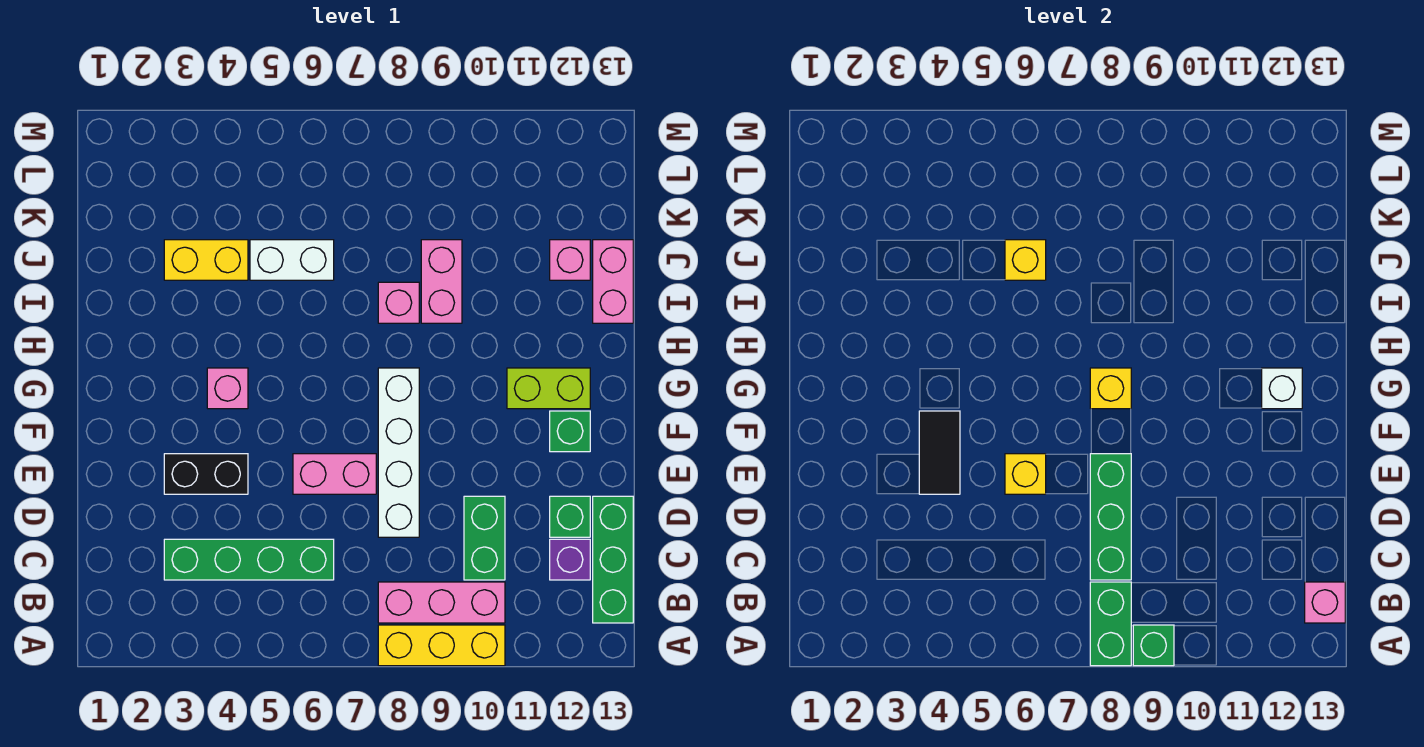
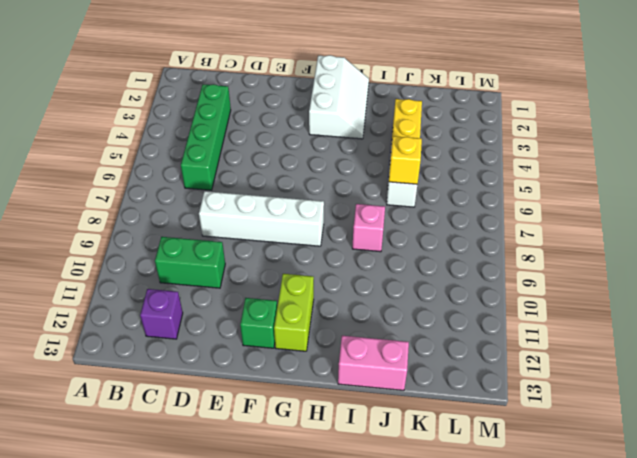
white 2x3 slope [309,55,369,139] -> none
none -> yellow 1x3 brick [378,625,505,666]
none -> pink 1x3 brick [378,582,505,623]
none -> green 1x3 brick [593,496,633,623]

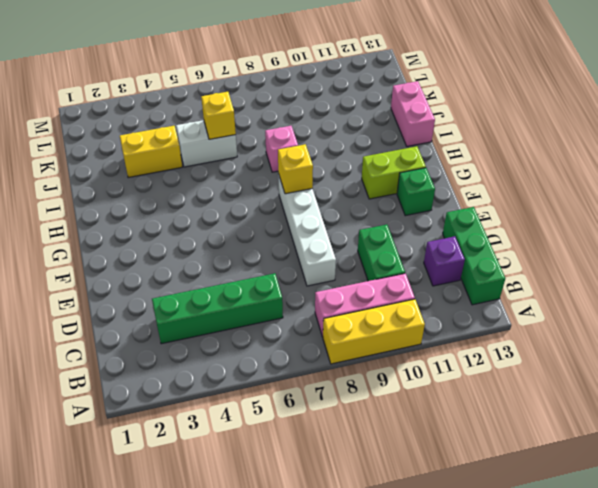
none -> green 1x1 brick [550,496,590,537]
none -> black 1x2 brick [164,454,248,494]
none -> pink 1x2 brick [293,454,376,494]

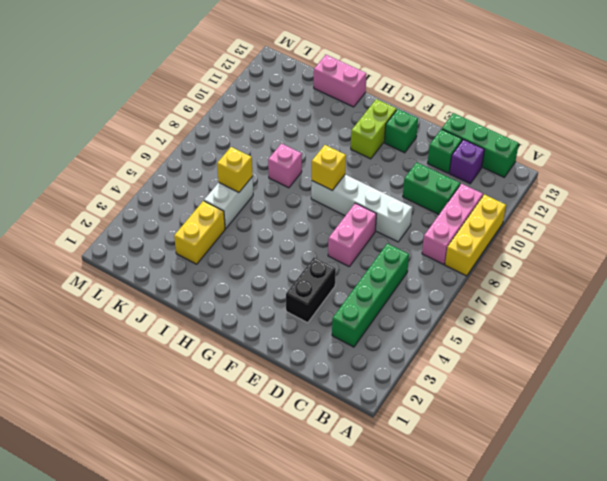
none -> pink 1x1 brick [207,368,248,409]
none -> pink 1x2 brick [421,240,462,323]
none -> pink 1x1 brick [550,240,590,280]

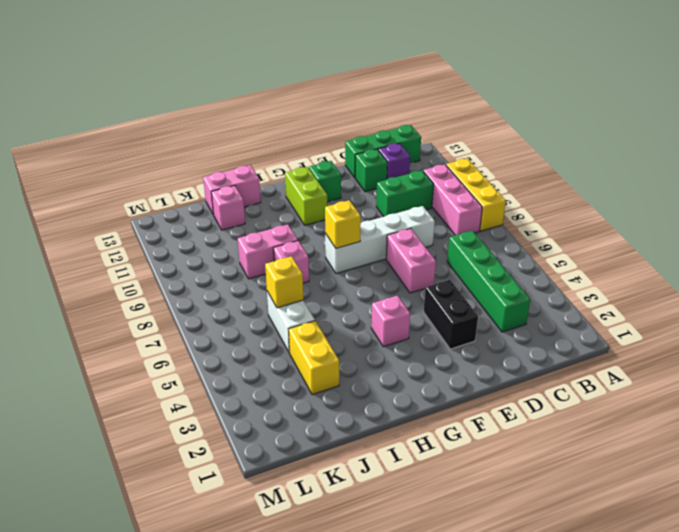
none -> green 1x2 brick [1090,582,1131,666]
none -> green 1x1 brick [1133,625,1174,666]
none -> pink 1x1 brick [1305,582,1345,623]

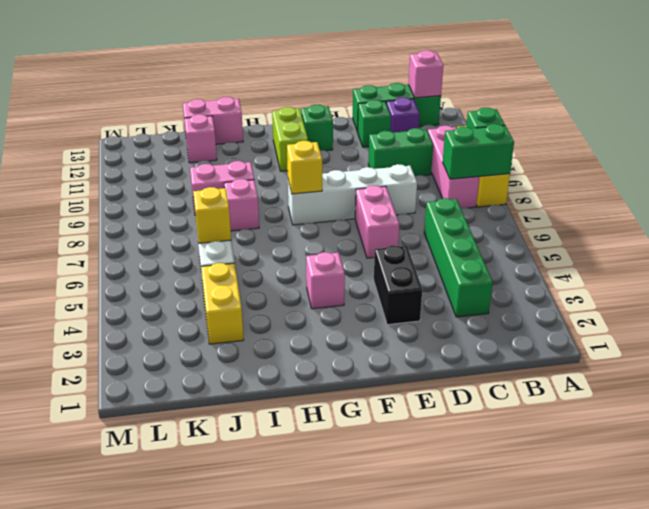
none -> green 1x3 brick [1090,454,1131,580]
none -> black 1x2 tile [919,411,960,494]
none -> yellow 1x1 brick [1005,454,1046,494]

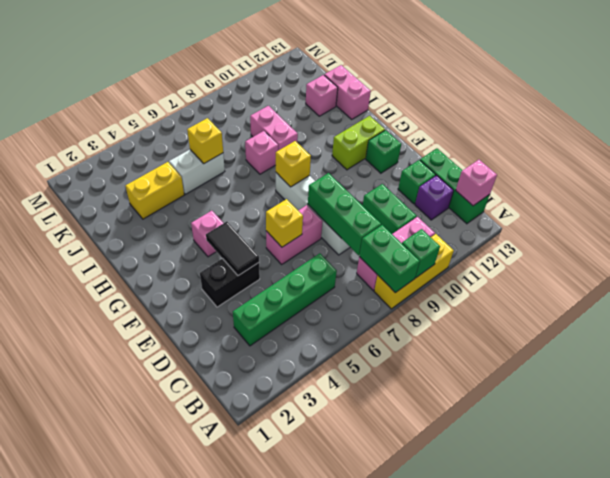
none -> white 1x1 brick [1262,368,1302,409]

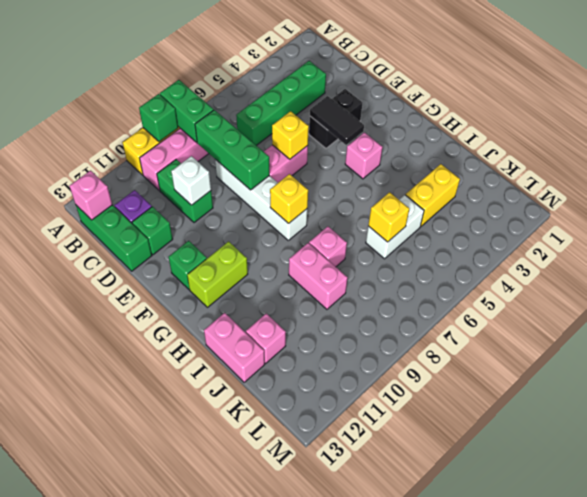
white 1x1 brick [171,156,211,205] -> white 1x1 brick moved to [1262,368,1302,409]

